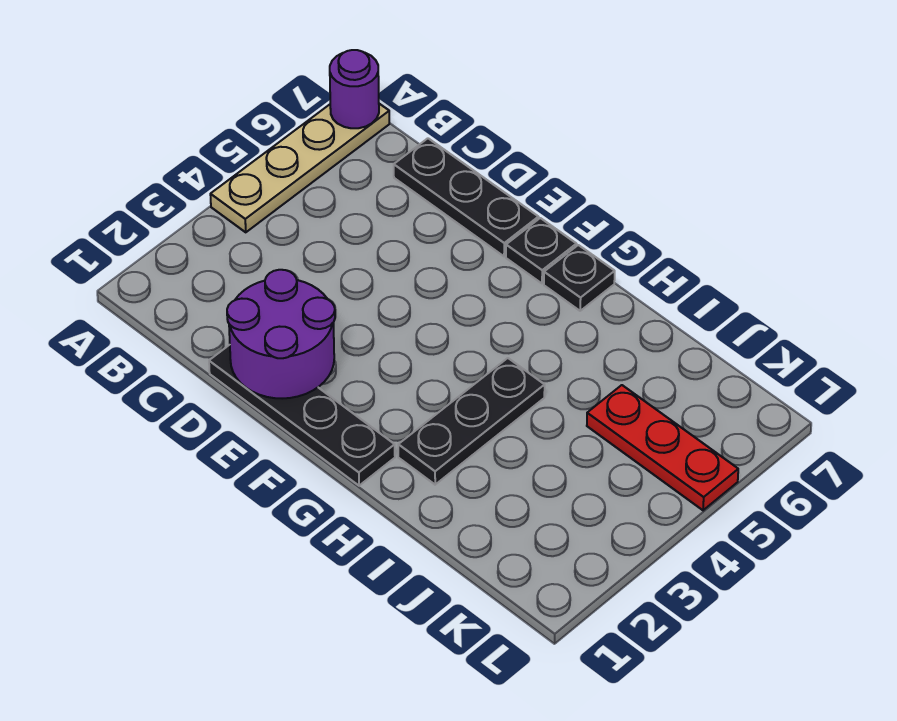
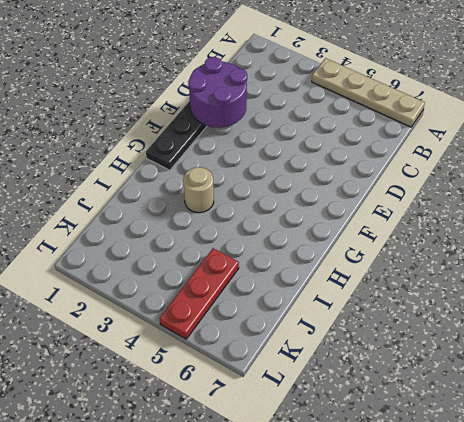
tan 1x1 round brick [183,167,214,213] -> black 1x3 plate [398,358,545,485]
none -> black 1x3 plate [394,138,539,256]
none -> black 1x1 plate [506,218,576,283]

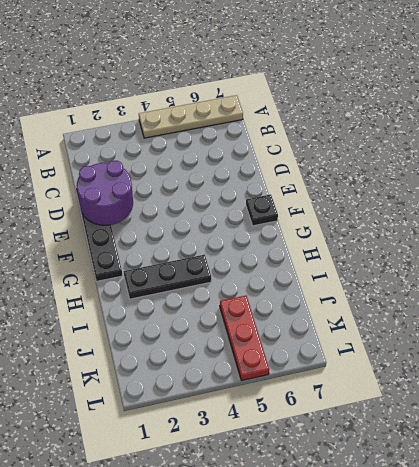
none -> black 1x3 plate [394,138,539,256]
none -> black 1x1 plate [544,245,615,311]

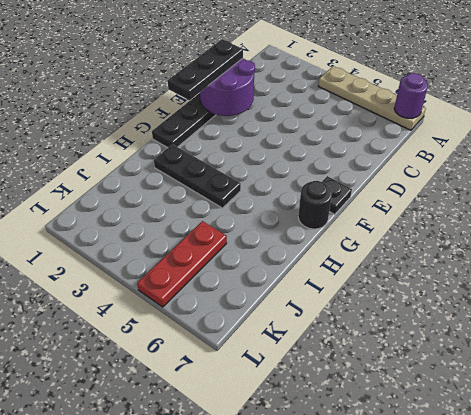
black 1x3 plate [168,39,243,100] -> black 1x3 plate moved to [394,138,539,256]
black 1x1 round brick [298,181,332,229] -> black 1x1 plate [544,245,615,311]

